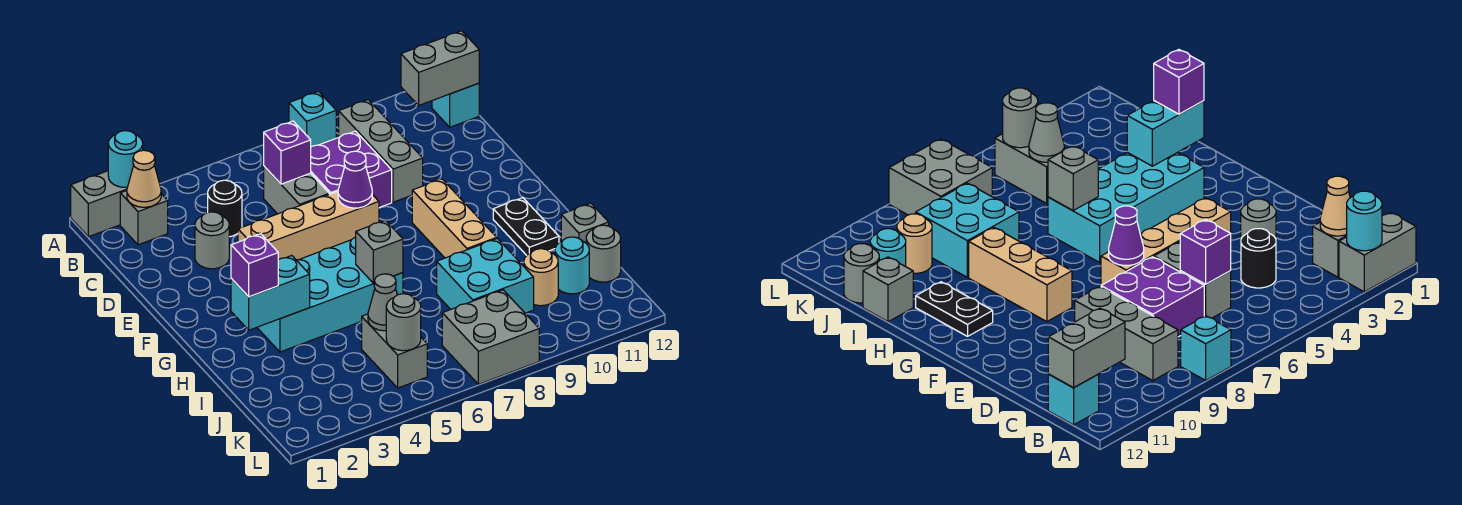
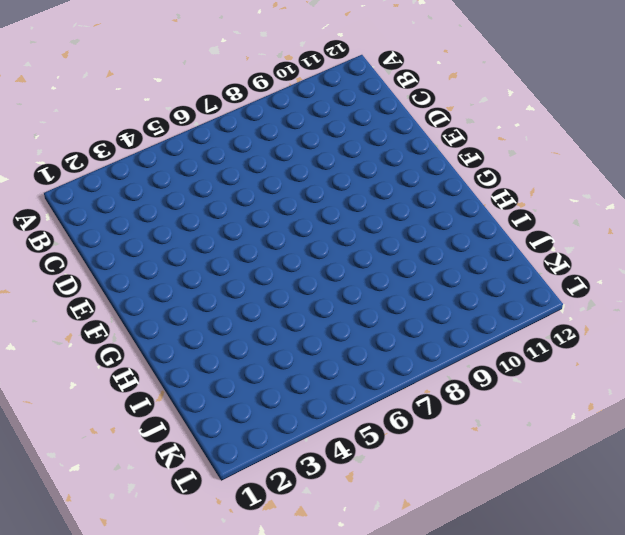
none -> grey 1x2 brick [71,171,127,237]
none -> cyan 1x1 brick [289,92,336,147]
none -> grey 1x1 brick [120,191,168,245]
none -> grey 1x3 brick [339,100,423,202]

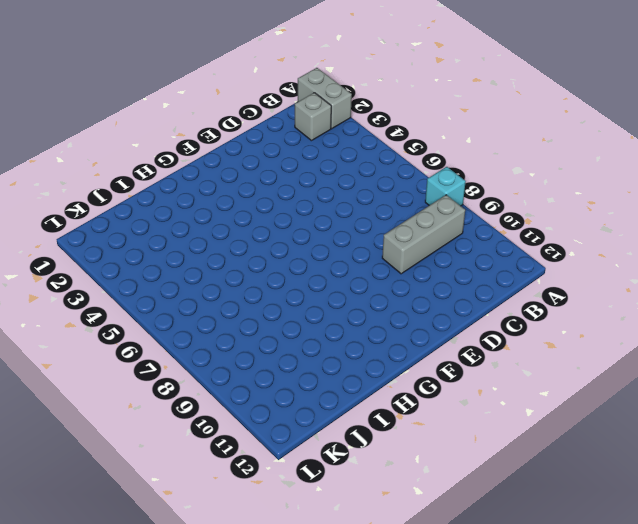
none -> cyan 1x1 brick [432,83,479,127]
none -> black 1x1 round brick [208,180,242,237]
none -> grey 1x2 brick [264,166,329,214]
none -> purple 2x2 brick [311,131,392,208]

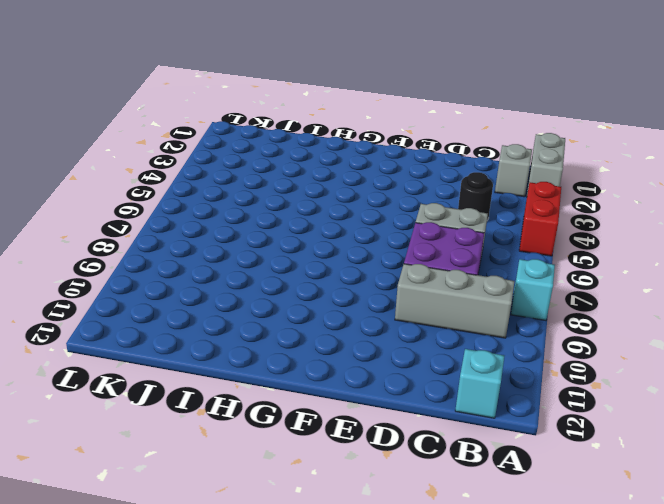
red 1x2 brick [519,182,561,256] -> none
none -> grey 1x1 round brick [195,212,229,269]
none -> tan 1x4 brick [238,191,379,260]
none -> tan 1x3 brick [412,179,497,258]
none -> cyan 2x4 brick [257,237,403,352]

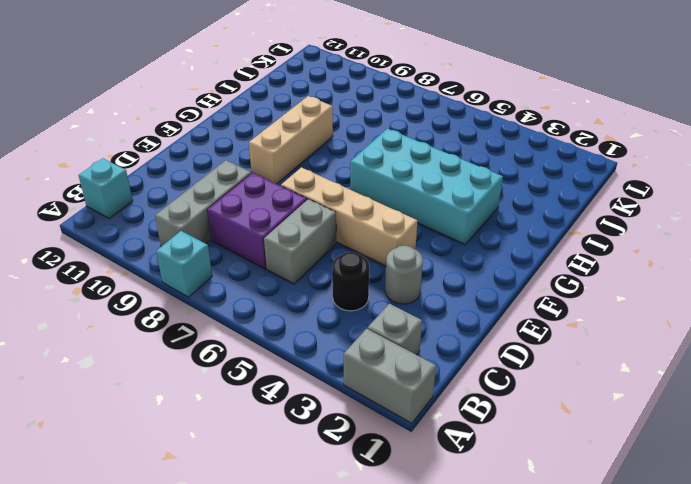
none -> black 1x2 plate [493,198,559,255]
none -> cyan 2x2 brick [437,238,534,313]
none -> grey 1x1 brick [561,203,609,243]
none -> grey 1x2 brick [362,314,427,388]

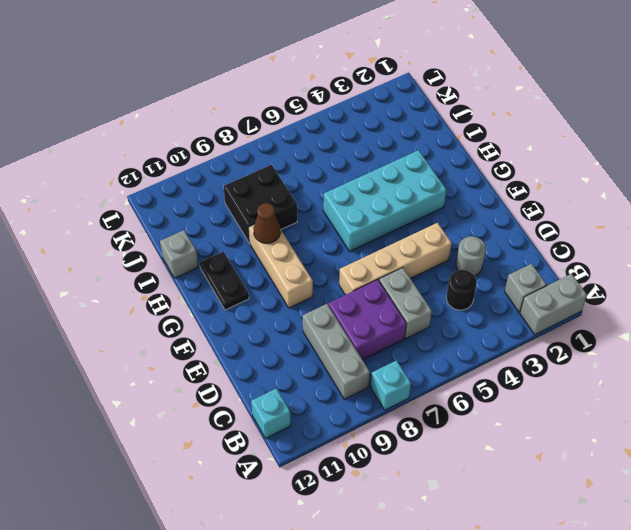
brown 1x1 cone [254,203,281,243] -> none
black 2x2 brick [224,165,297,243] -> cyan 2x2 brick [437,238,534,313]
none -> grey 1x2 brick [362,314,427,388]
none -> tan 1x1 round brick [524,249,558,306]
none -> cyan 1x1 round brick [555,237,589,294]
none -> grey 1x1 round brick [586,225,621,282]

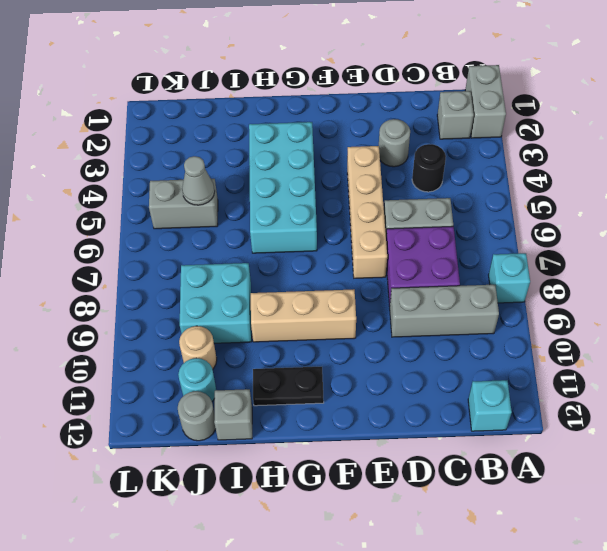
none -> grey 2x2 brick [442,290,539,384]
none -> cyan 1x1 round brick [108,131,143,187]
none -> tan 1x1 cone [127,150,161,207]
none -> grey 1x2 brick [401,31,479,105]

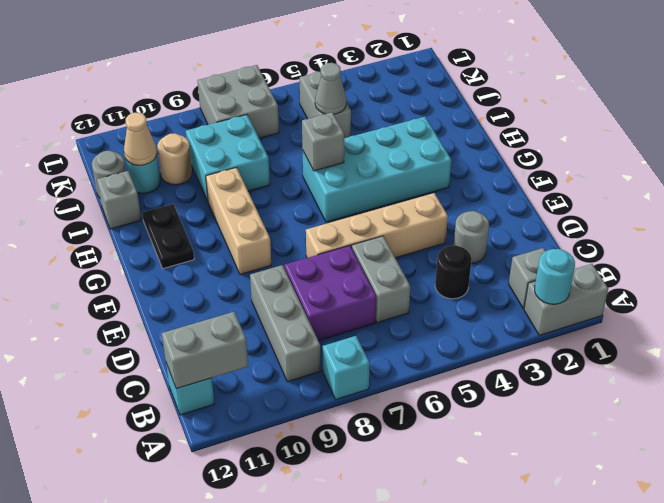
tan 1x1 cone [124,113,157,165] -> tan 1x1 cone moved to [127,150,161,207]
none -> purple 1x1 brick [264,121,311,184]
none -> purple 1x1 cone [338,151,372,208]
none -> cyan 1x2 brick [231,256,310,330]
none -> grey 1x1 round brick [386,294,421,351]

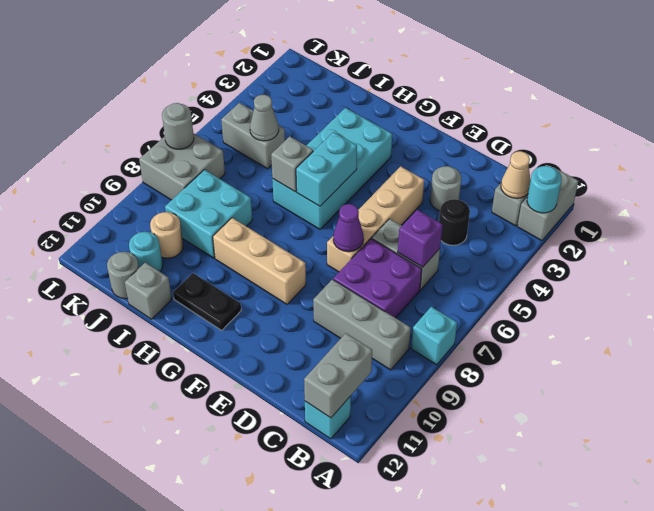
cyan 1x2 brick [296,132,357,206] -> cyan 1x2 brick moved to [231,256,310,330]
grey 1x1 round brick [162,103,194,149] -> grey 1x1 round brick moved to [386,294,421,351]
none -> purple 1x1 brick [231,234,278,297]

